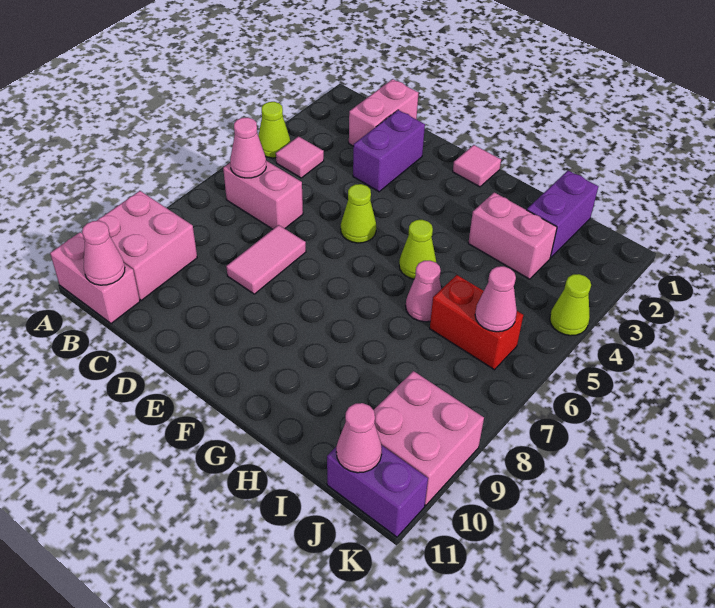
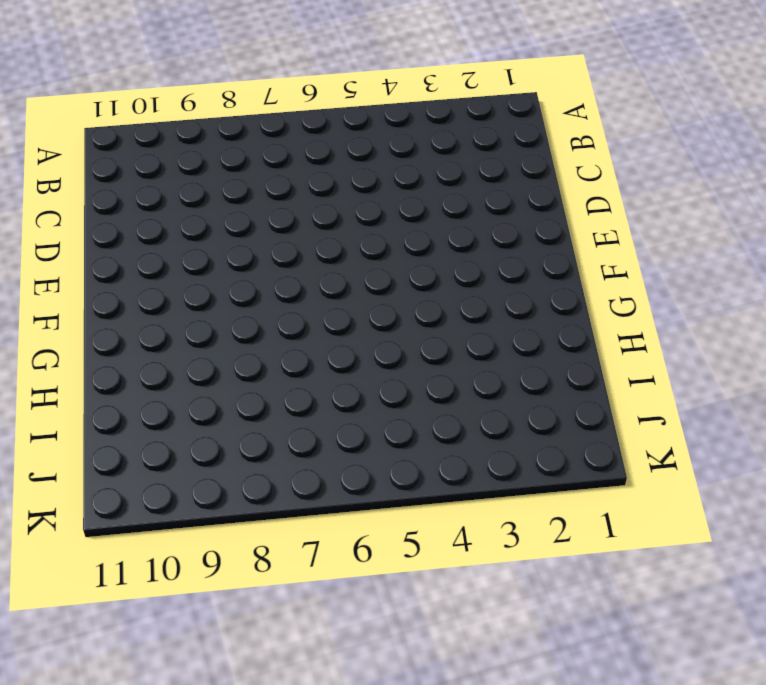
none -> lime 1x1 cone [258,102,290,158]
none -> pink 2x2 brick [97,191,197,300]
none -> pink 1x2 brick [50,232,140,324]

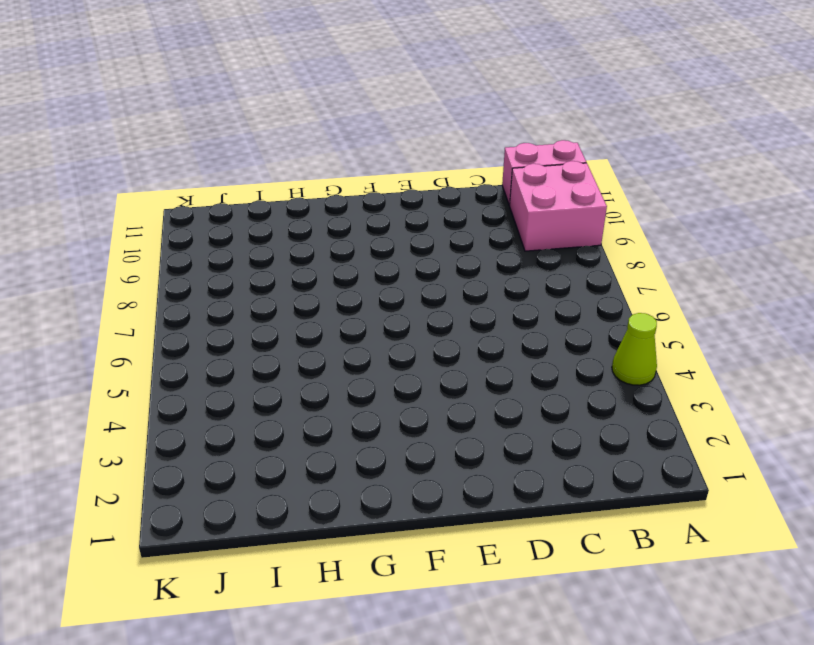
none -> pink 1x1 tile [276,136,324,178]
none -> pink 1x2 brick [223,161,303,229]
none -> pink 1x2 brick [349,79,418,146]

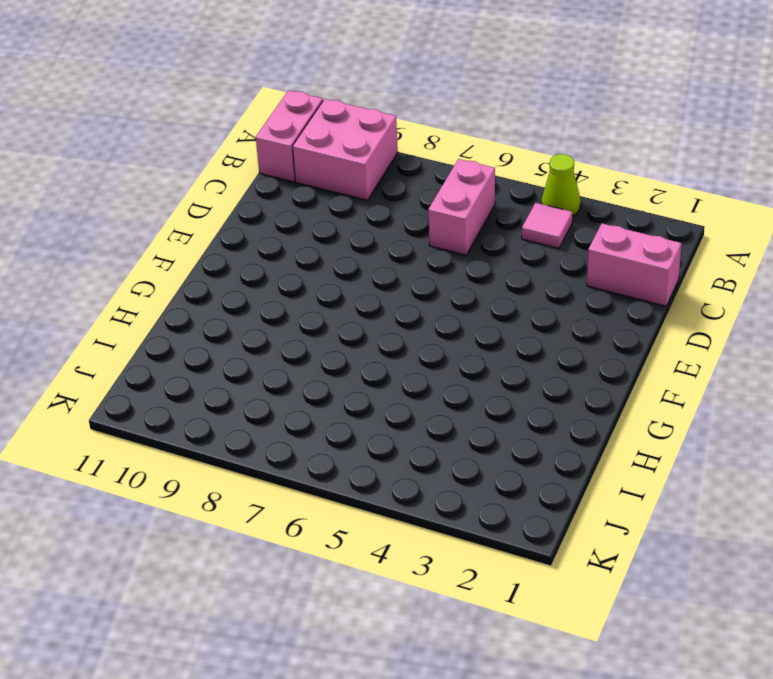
none -> purple 1x2 brick [353,110,425,192]
none -> pink 1x2 tile [226,225,306,294]
none -> lime 1x1 cone [341,184,376,243]

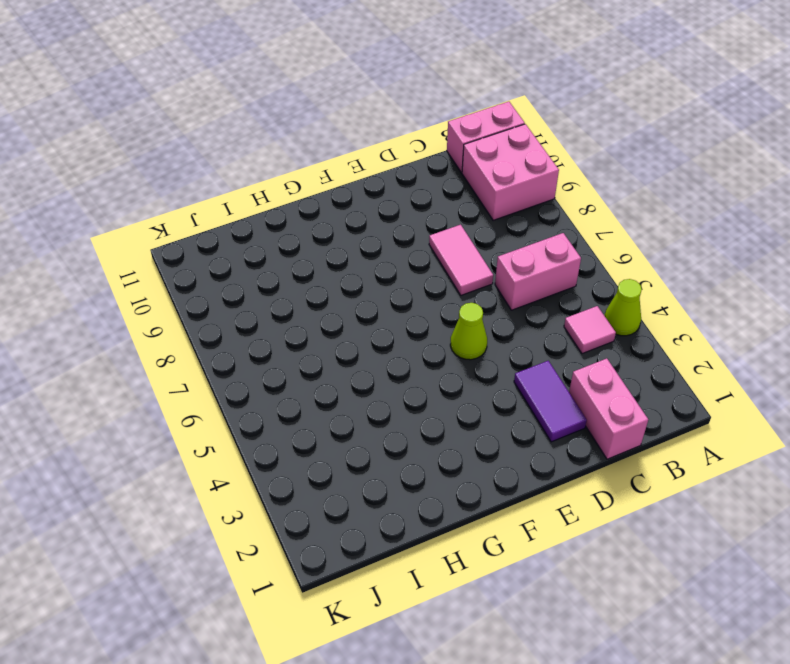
purple 1x2 tile [514,361,587,442] -> purple 1x2 brick [353,110,425,192]
none -> pink 1x1 tile [453,145,501,187]
none -> lime 1x1 cone [399,220,436,279]
none -> pink 1x2 brick [468,192,557,279]

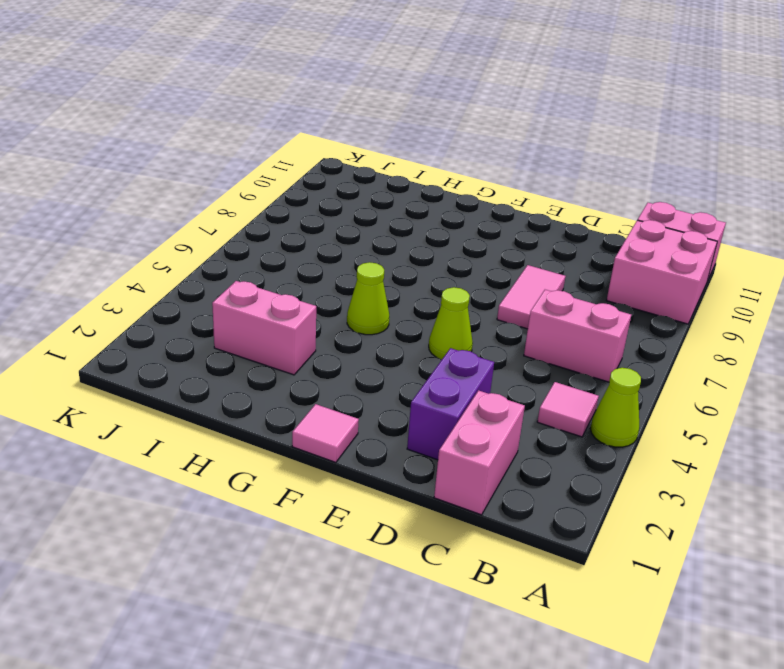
none -> pink 1x1 cone [406,261,441,322]
none -> purple 1x2 brick [527,171,598,258]
none -> red 1x2 brick [430,275,523,370]

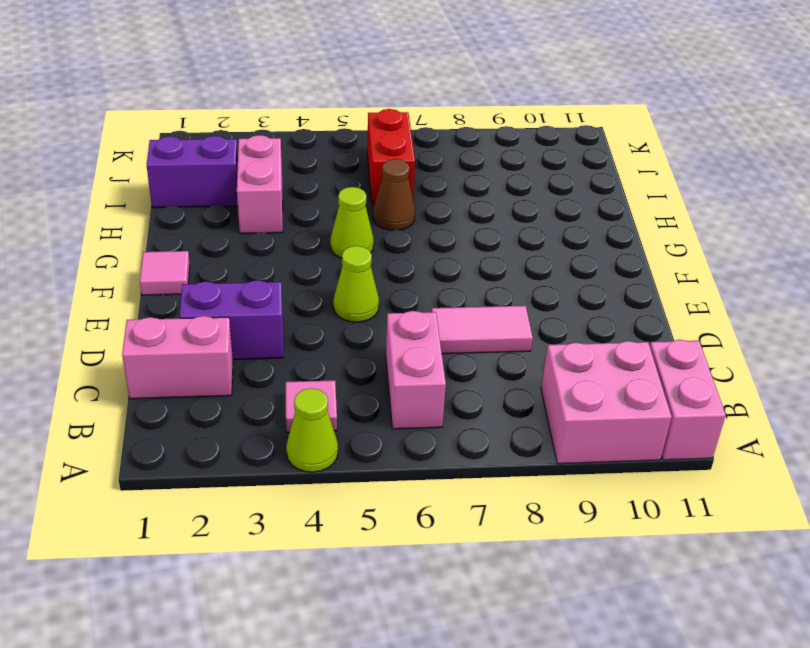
brown 1x1 cone [373,159,415,230] -> pink 1x1 cone [406,261,441,322]
none -> pink 2x2 brick [374,371,484,505]
none -> purple 1x2 brick [327,445,428,537]
none -> lime 1x1 cone [550,274,591,336]

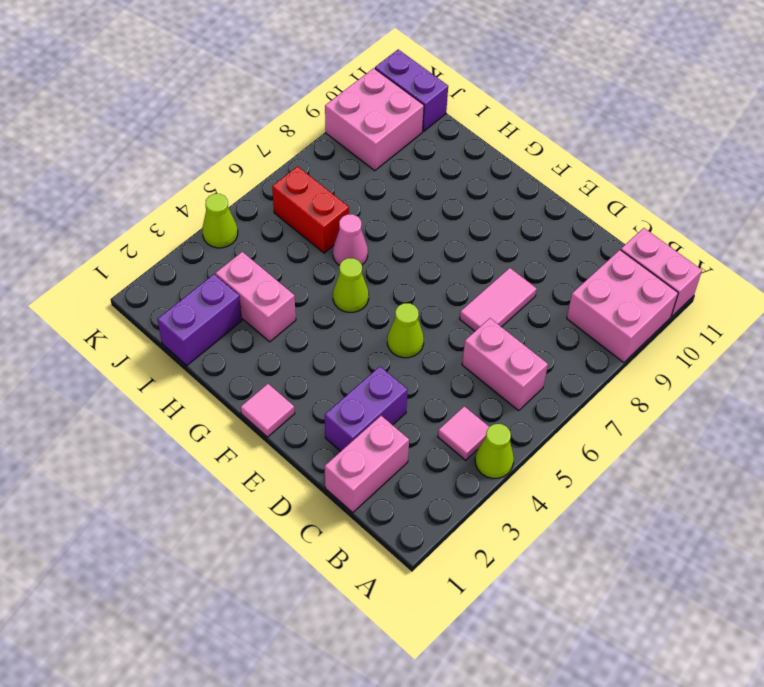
none -> pink 1x1 cone [230,118,266,178]
none -> pink 1x1 cone [82,221,125,285]
none -> pink 1x1 cone [475,266,517,332]

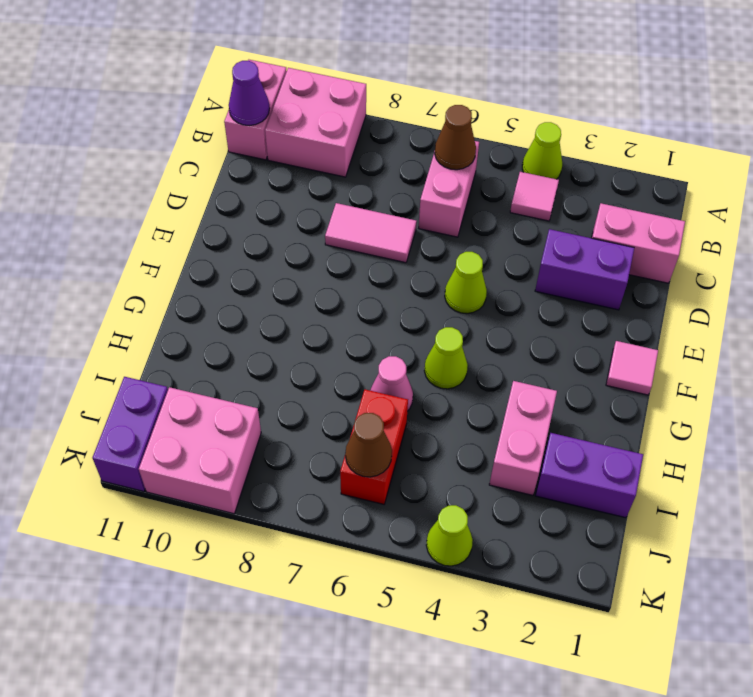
brown 1x1 cone [435,105,476,170] -> pink 1x1 cone [230,118,266,178]
purple 1x1 cone [229,61,270,125] -> pink 1x1 cone [82,221,125,285]
brown 1x1 cone [345,413,392,477] -> pink 1x1 cone [475,266,517,332]
none -> pink 1x1 cone [336,403,382,473]

